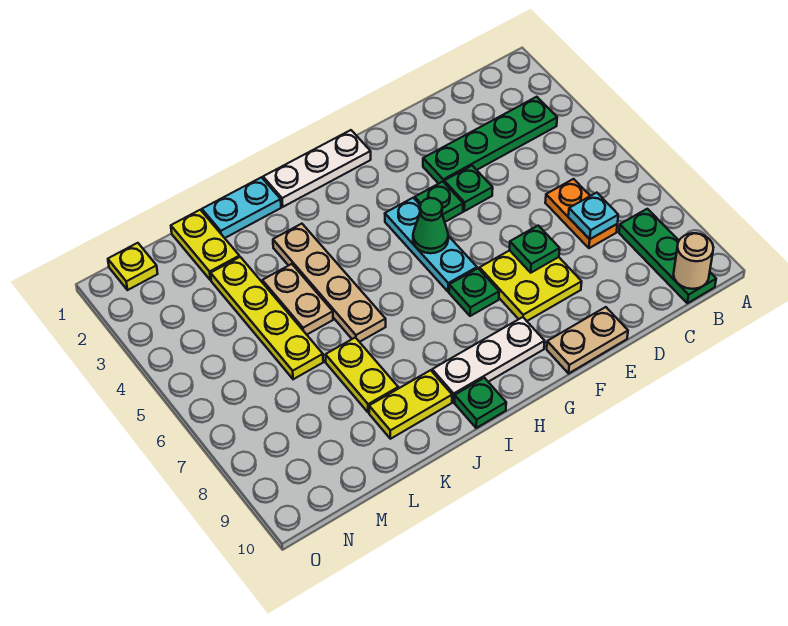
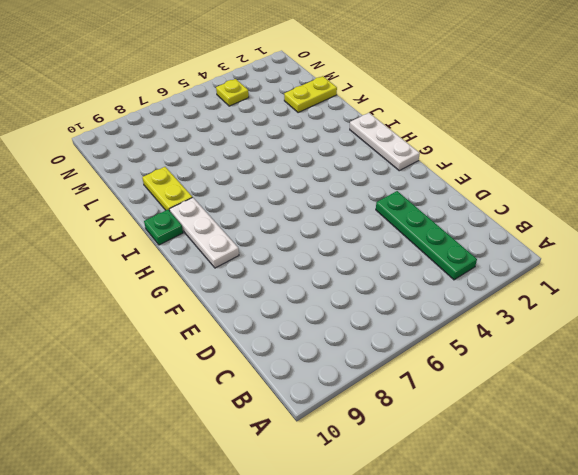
yellow 1x1 plate [216,79,249,106] -> yellow 1x1 plate moved to [108,243,158,290]
none -> green 1x3 plate [619,209,716,303]
none -> orange 1x2 plate [545,179,617,248]
none -> green 1x1 plate [444,166,493,211]

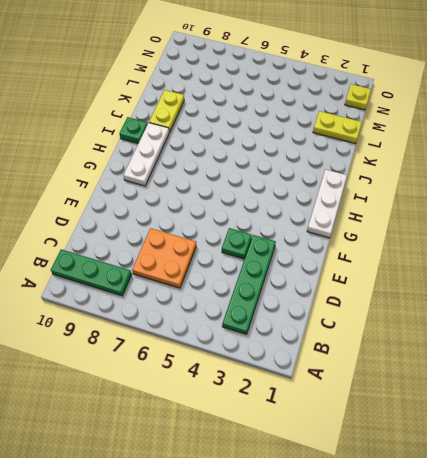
orange 2x2 plate [132,228,196,288] -> orange 1x2 plate [545,179,617,248]
none -> yellow 2x2 plate [479,250,582,321]
none -> tan 1x2 plate [547,307,628,373]
none -> green 1x1 plate [415,182,463,222]

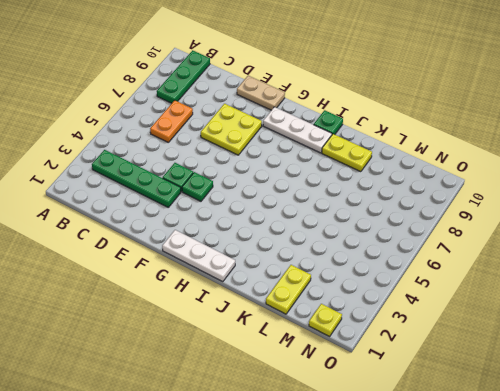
none -> cyan 1x3 plate [385,198,477,292]
none -> green 1x1 plate [449,268,499,316]
none -> cyan 1x2 plate [202,177,281,238]

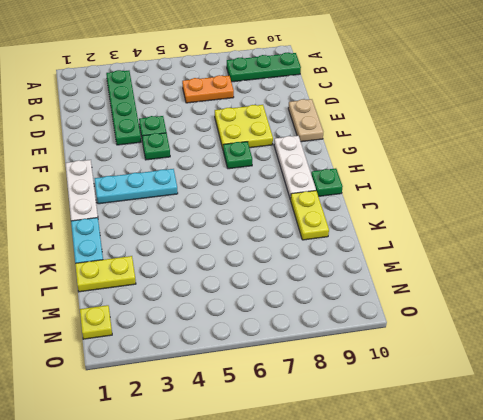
cyan 1x3 plate [95,169,178,204] -> cyan 1x3 plate moved to [385,198,477,292]
none -> tan 1x4 plate [273,224,386,342]
none -> tan 1x2 plate [262,264,333,335]
none -> yellow 1x2 plate [326,337,398,413]

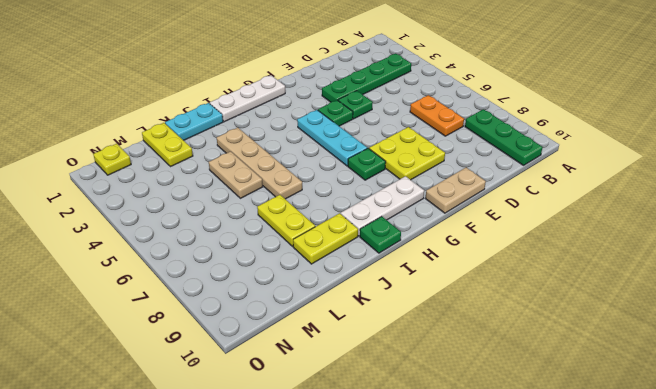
none -> yellow 1x4 plate [211,257,323,379]
none -> tan 1x1 round brick [674,233,713,289]
none -> cyan 1x1 plate [568,193,618,239]

